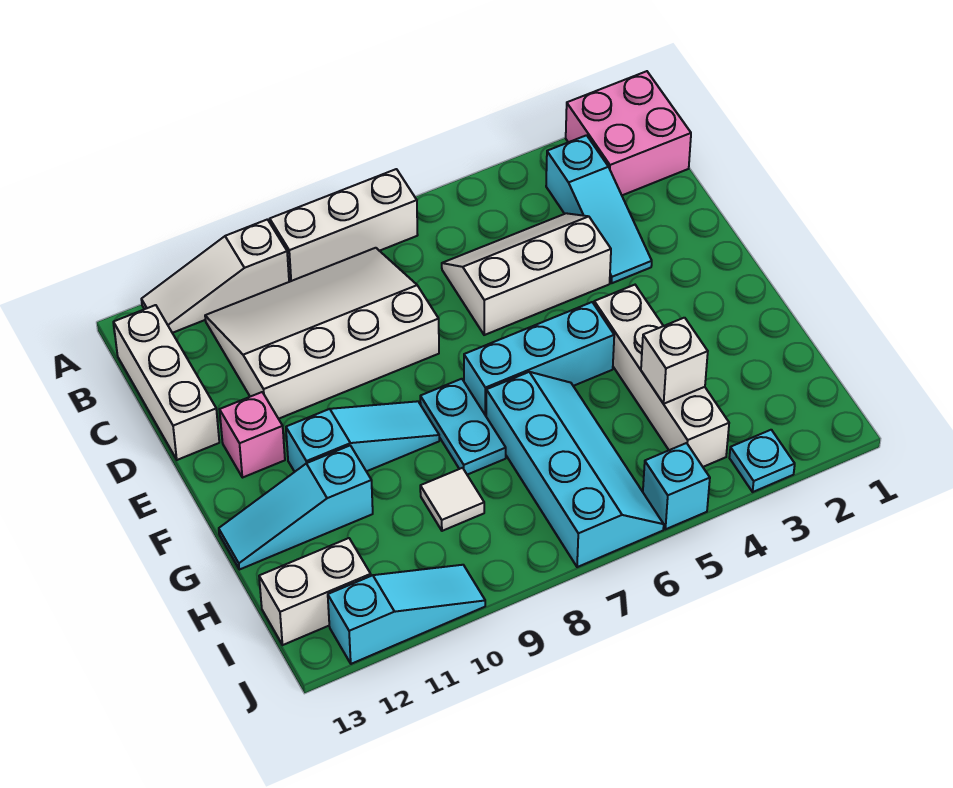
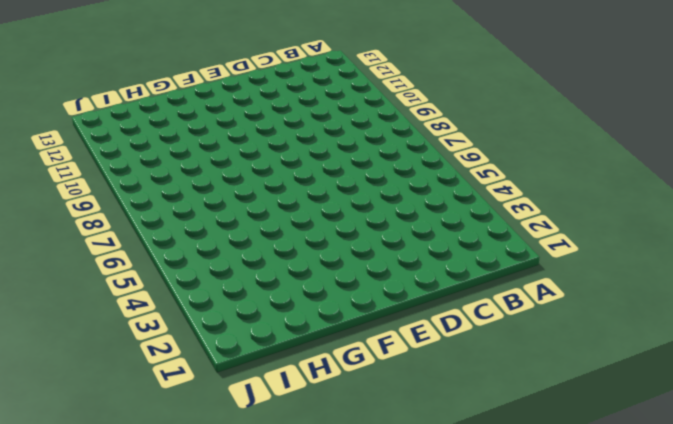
none -> pink 2x2 brick [566,71,691,195]
none -> white 1x3 brick [270,169,418,282]
none -> white 1x3 slope [141,219,289,333]

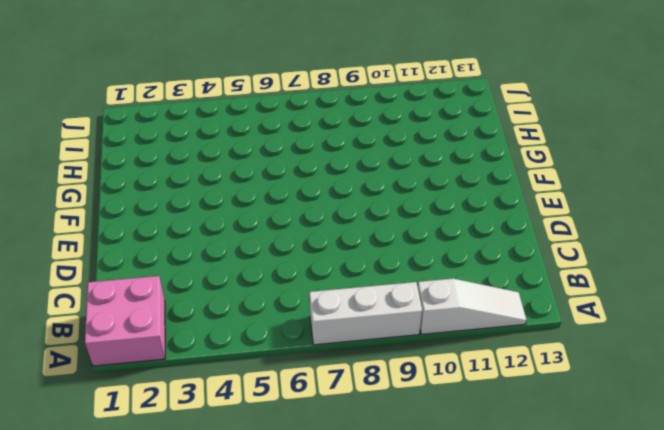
none -> cyan 1x3 slope [546,135,652,283]
none -> white 3x4 slope [205,248,439,419]
none -> white 1x3 brick [113,305,219,460]

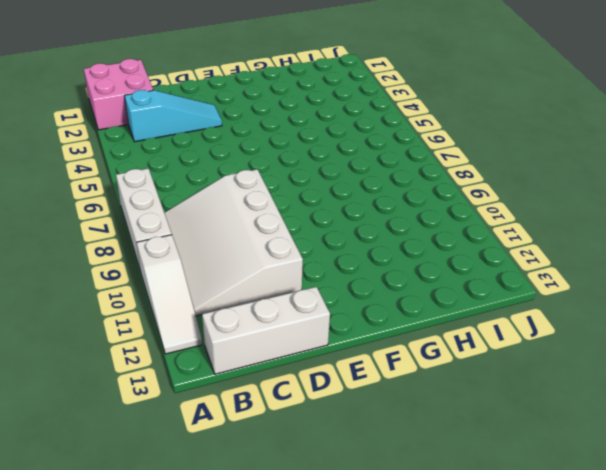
none -> white 2x3 slope [442,213,611,335]
none -> pink 1x1 brick [220,392,285,478]
none -> white 1x4 brick [594,285,729,467]

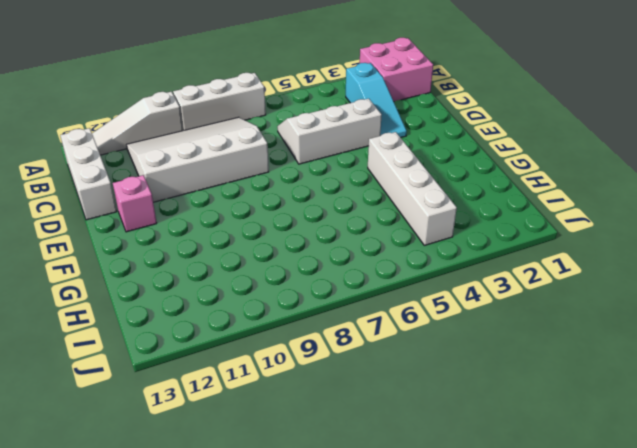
none -> cyan 1x3 brick [464,302,614,416]
none -> cyan 1x2 plate [420,379,506,475]
none -> cyan 1x3 slope [286,401,439,472]

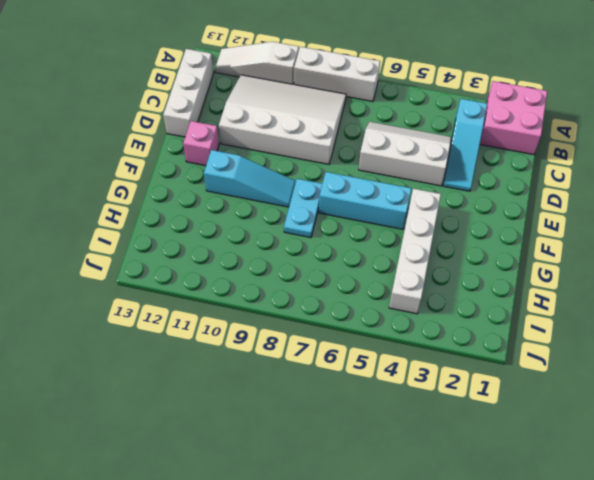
none -> cyan 2x4 slope [486,372,664,567]
none -> cyan 1x3 slope [219,446,373,570]
none -> white 1x1 tile [420,468,484,531]

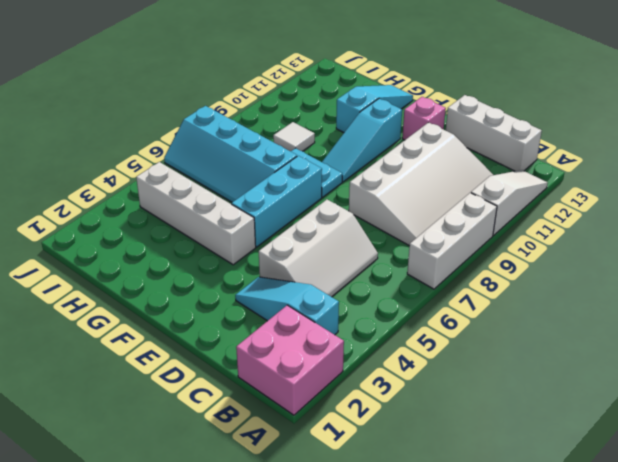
none -> white 1x2 brick [259,538,371,645]
none -> cyan 1x1 plate [729,430,795,492]
none -> cyan 1x1 brick [643,443,710,529]

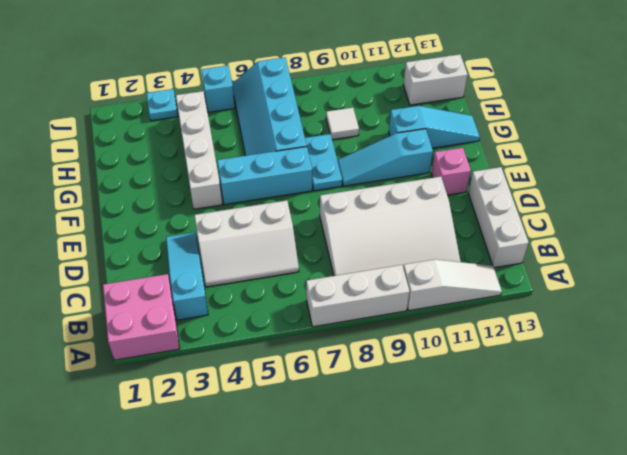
none -> cyan 1x3 slope [328,565,485,664]
none -> white 1x1 brick [641,318,708,404]

